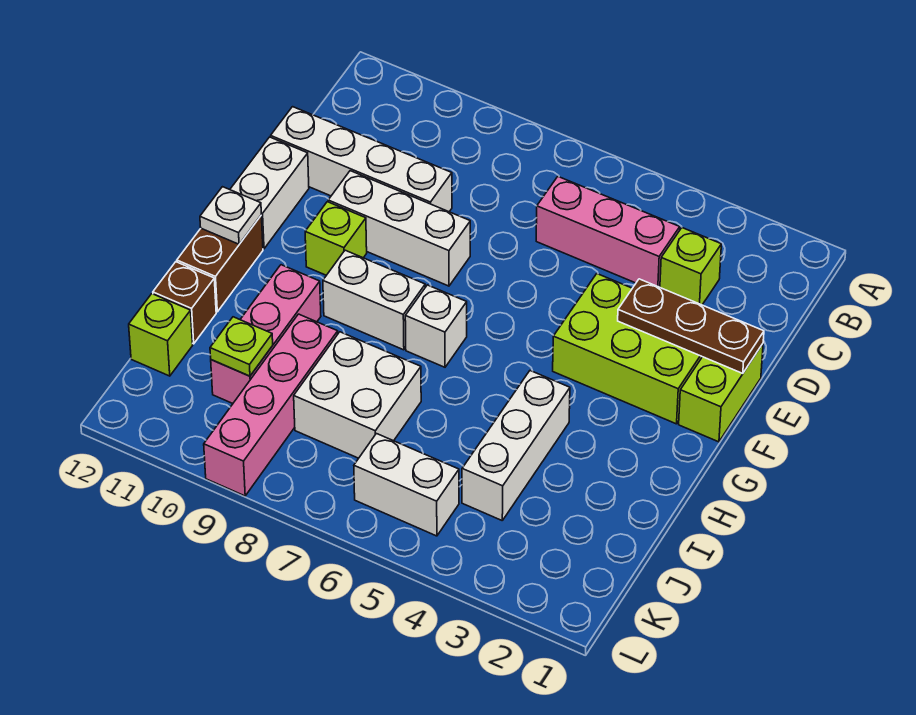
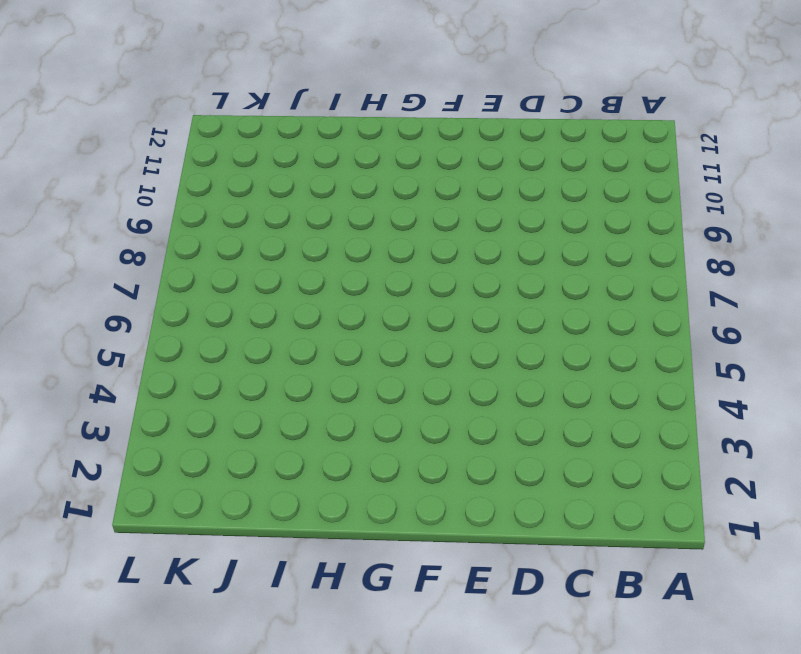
none -> lime 1x1 brick [660,228,721,305]
none -> pink 1x3 brick [536,177,680,287]
none -> white 1x4 brick [271,107,452,212]

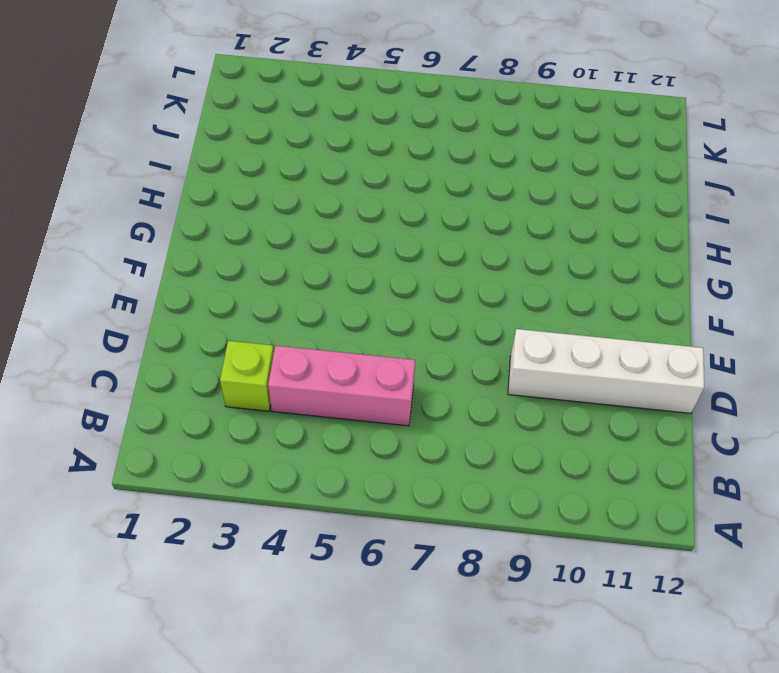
none -> lime 1x2 brick [679,344,763,442]
none -> lime 2x3 brick [553,274,702,424]
none -> white 1x3 brick [328,171,470,286]

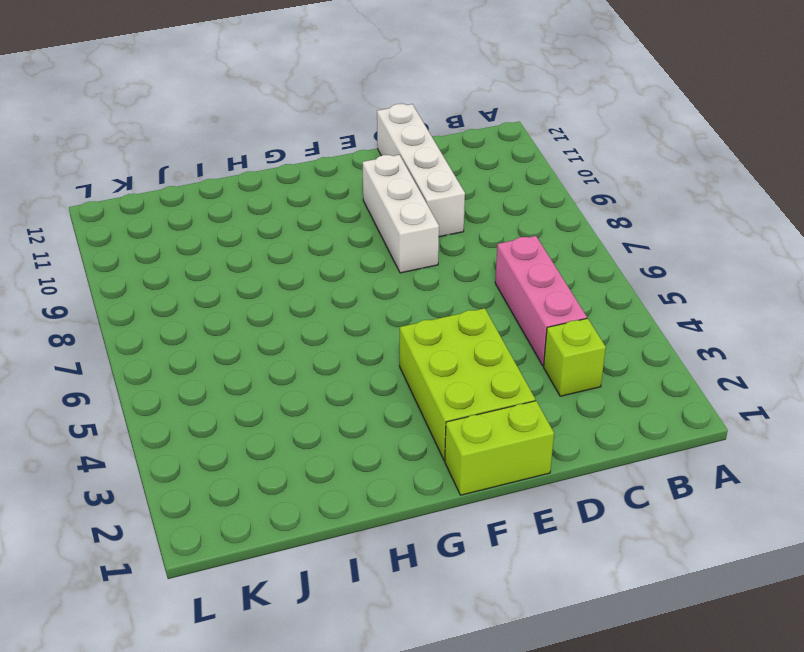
none -> white 1x2 brick [230,137,309,249]
none -> lime 1x1 brick [305,202,367,275]
none -> white 1x1 brick [405,285,467,367]

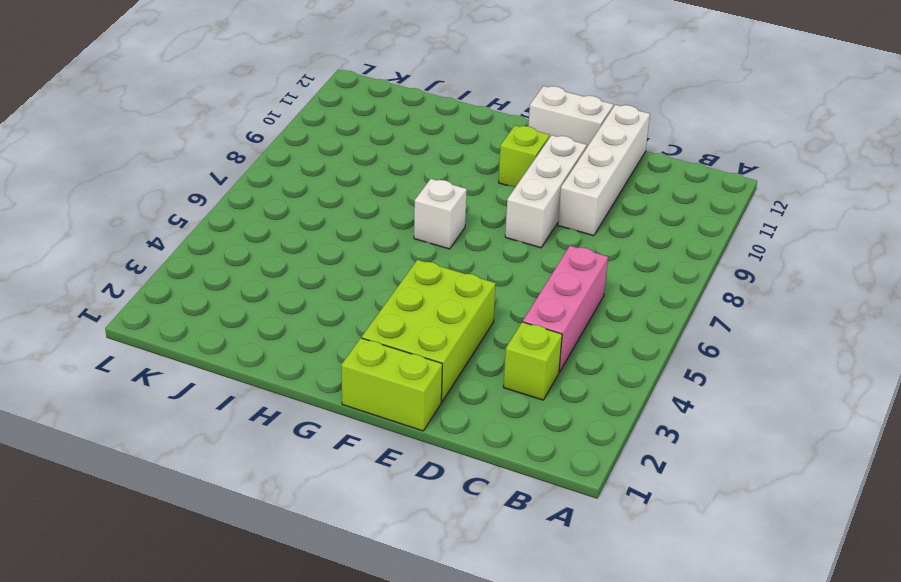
none -> white 1x2 brick [323,250,425,350]
none -> brown 1x2 brick [177,215,263,312]
none -> white 1x3 brick [462,371,570,520]

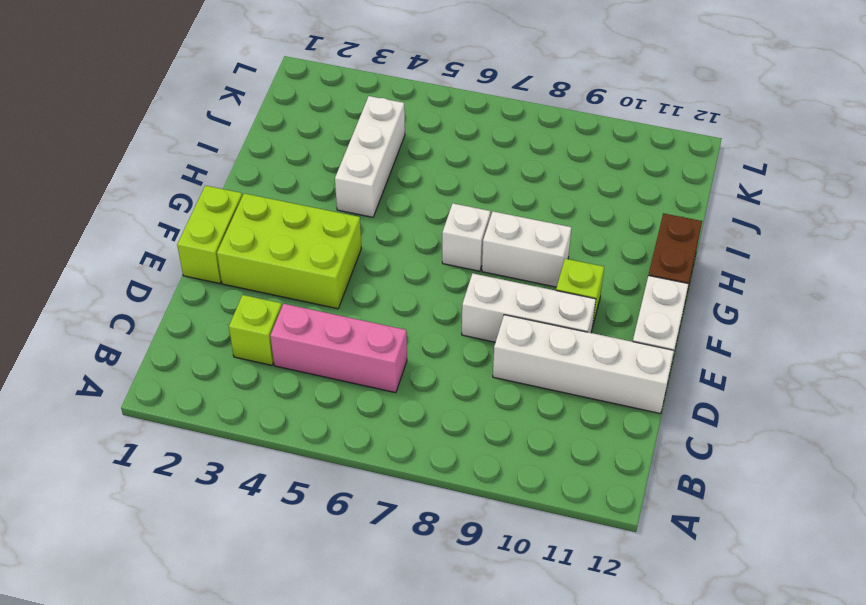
none -> pink 1x3 brick [211,265,321,403]
none -> white 2x2 brick [294,332,421,458]
none -> pink 1x4 brick [204,314,338,496]

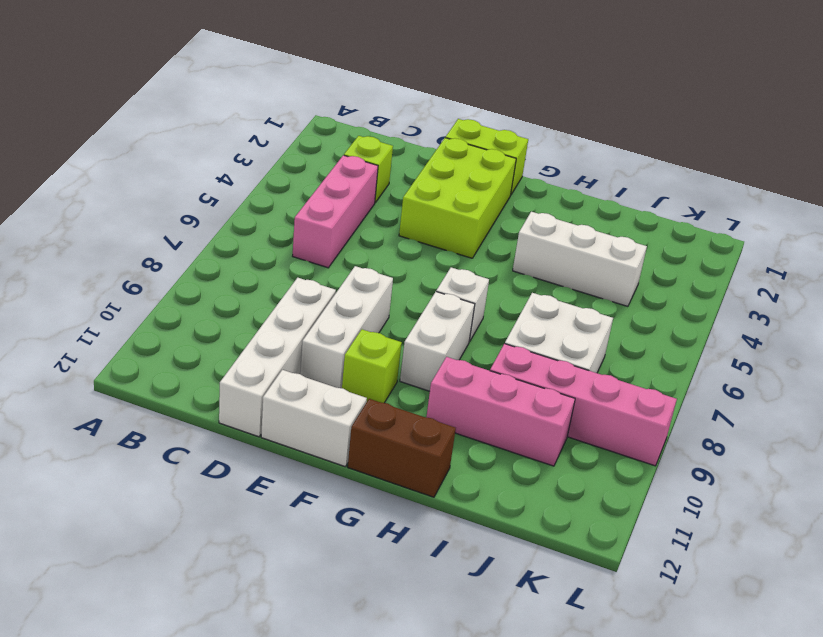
none -> brown 1x1 brick [153,262,216,344]
none -> lime 1x1 brick [129,294,193,376]
none -> white 1x2 brick [354,434,459,536]

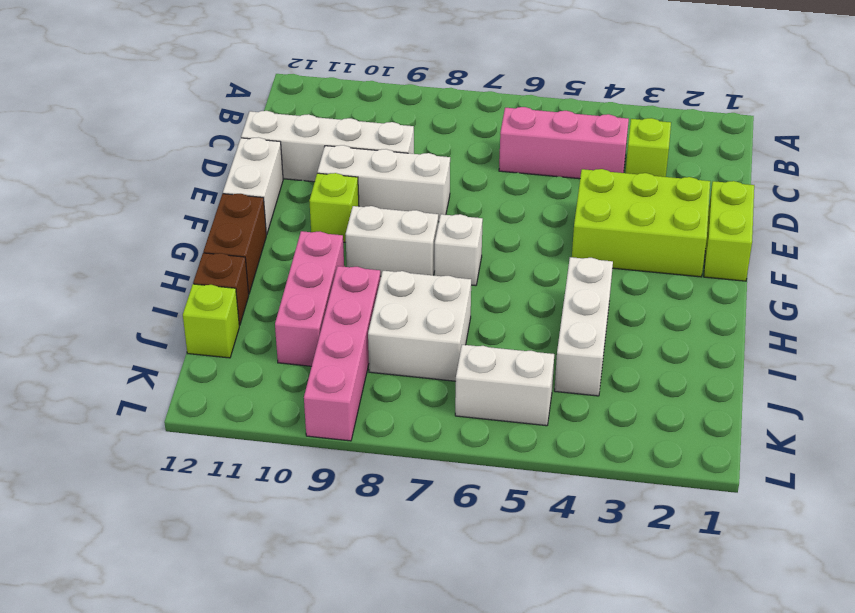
none -> brown 1x3 plate [618,279,764,373]
none -> white 1x1 plate [200,187,261,244]
none -> lime 1x1 plate [210,317,273,376]

